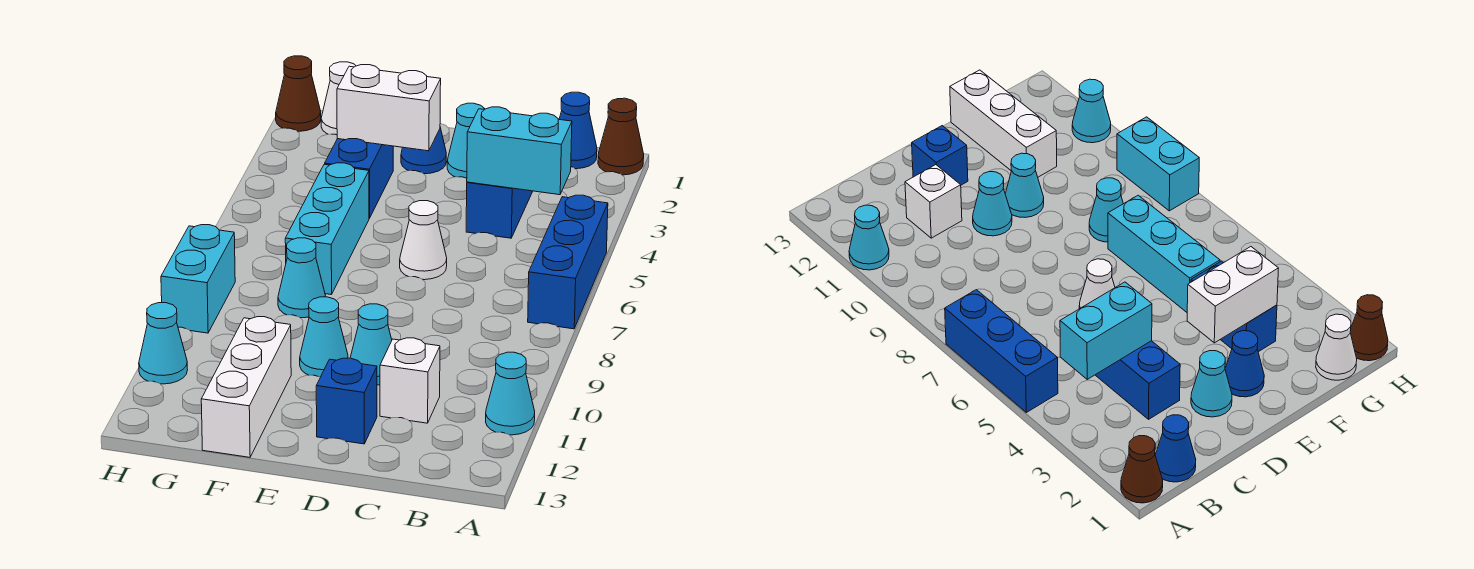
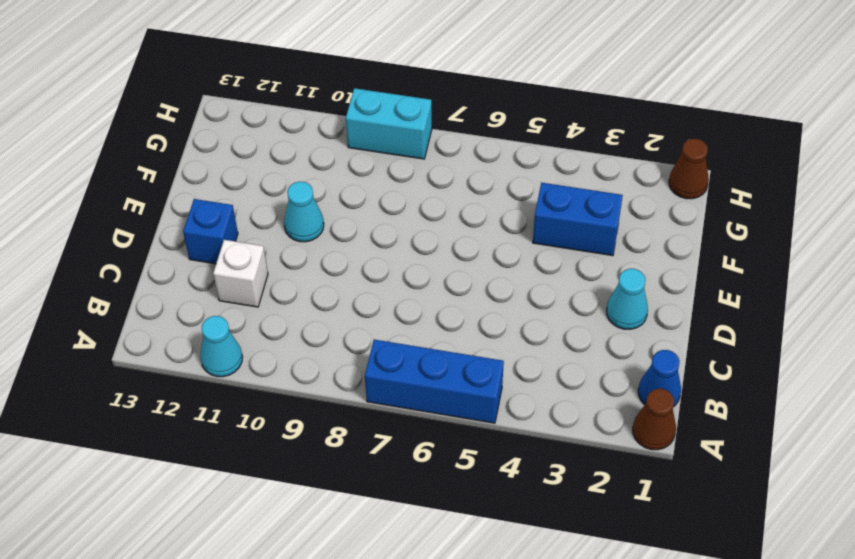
none -> blue 1x2 brick [466,182,533,238]
none -> white 1x1 cone [400,201,447,280]
none -> cyan 1x1 cone [350,304,392,385]

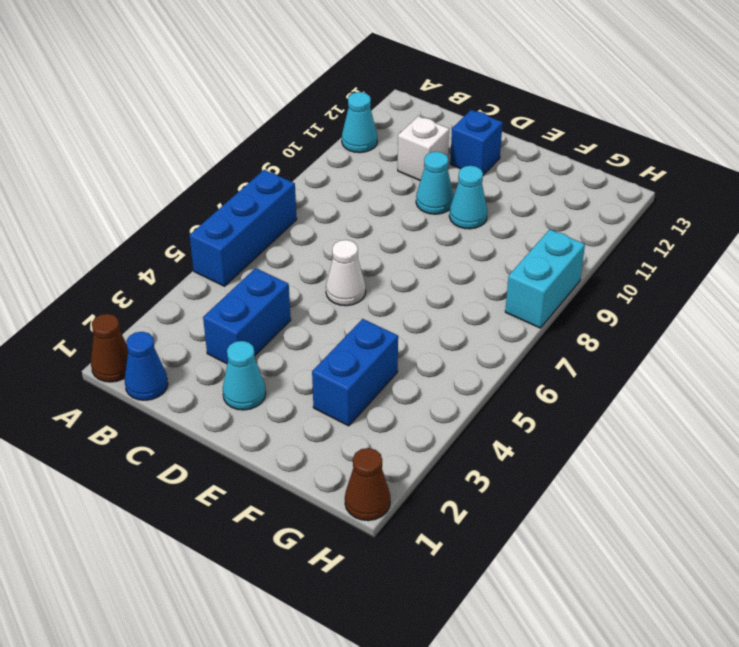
none -> blue 1x1 cone [401,128,446,174]
none -> cyan 1x3 brick [285,163,369,295]
none -> cyan 1x1 cone [278,238,326,318]

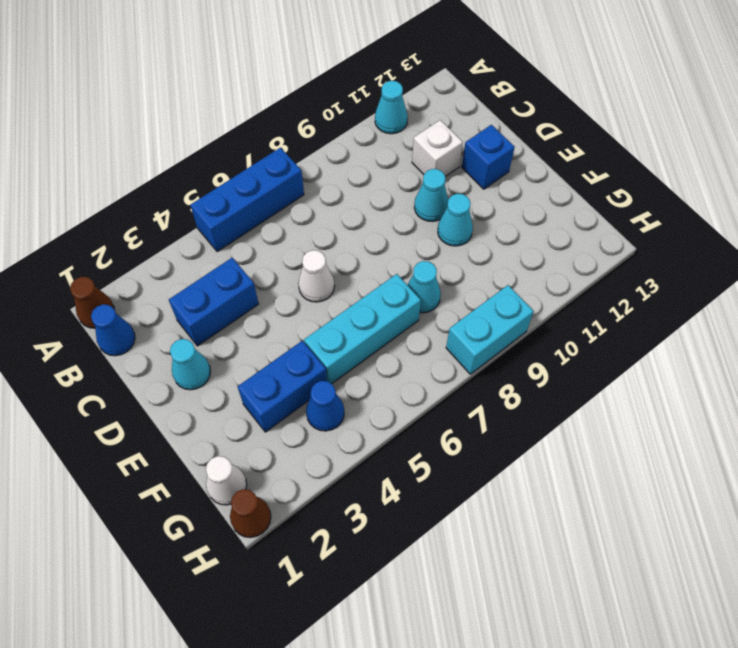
blue 1x1 cone [306,381,344,431] -> blue 1x1 cone moved to [401,128,446,174]
none -> white 1x3 brick [201,317,291,457]
none -> cyan 1x1 cone [139,303,188,384]
none -> cyan 1x2 brick [467,107,572,195]

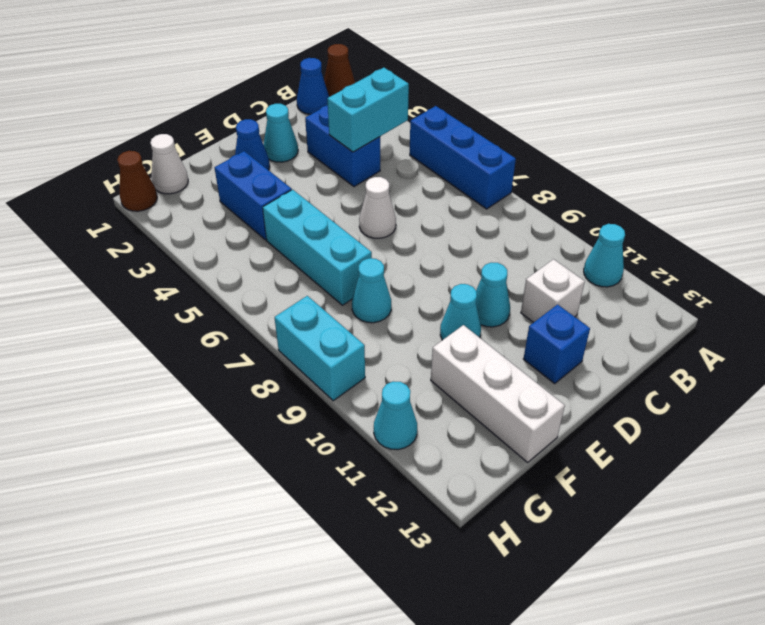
none -> white 1x2 brick [337,65,441,151]

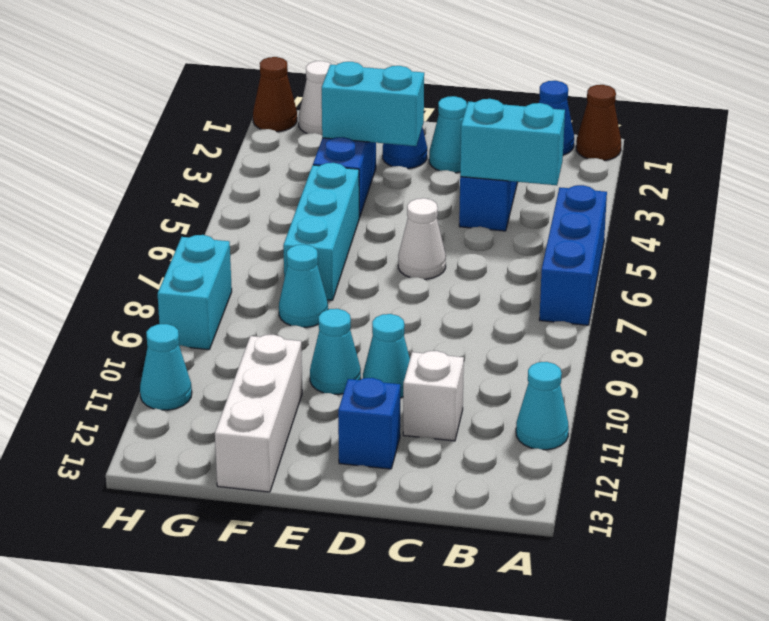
cyan 1x2 brick [322,62,424,146] -> white 1x2 brick [337,65,441,151]

